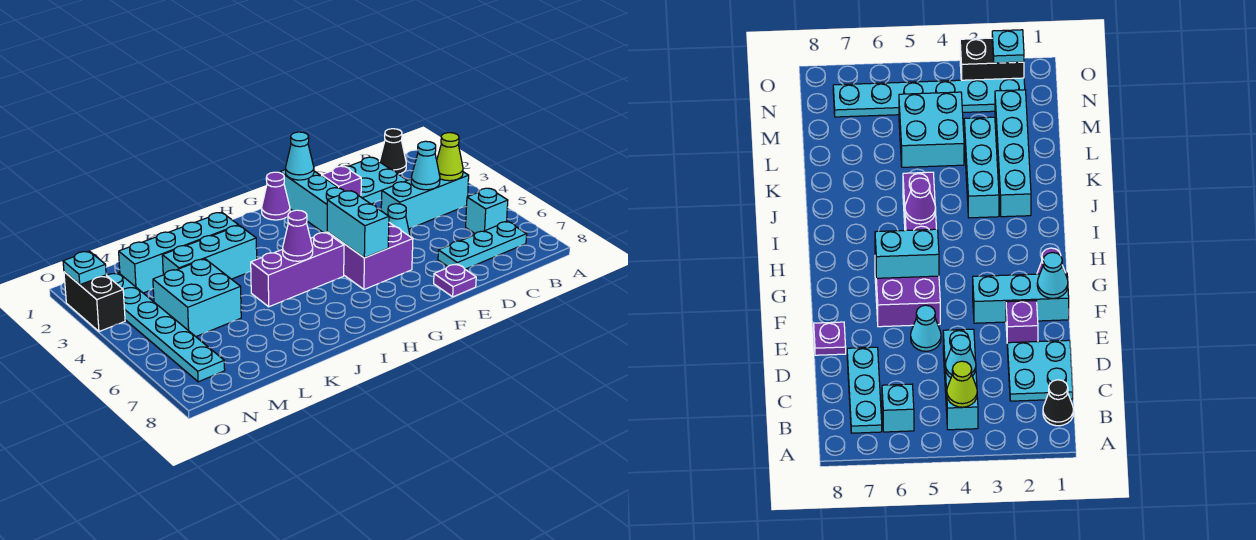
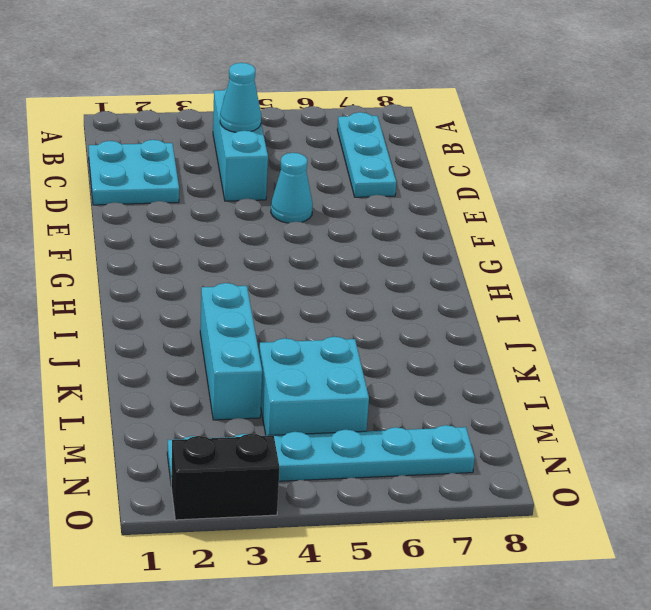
none -> black 1x1 cone [379,129,406,174]
none -> cyan 1x1 brick [466,188,508,233]
none -> purple 1x1 brick [322,166,361,197]

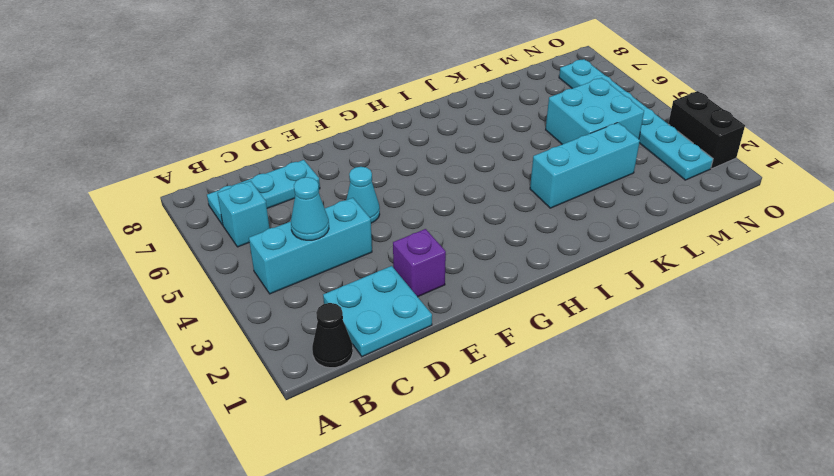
none -> purple 1x1 plate [434,264,476,297]
none -> cyan 1x3 brick [280,170,344,233]
none -> purple 2x2 brick [327,223,413,289]

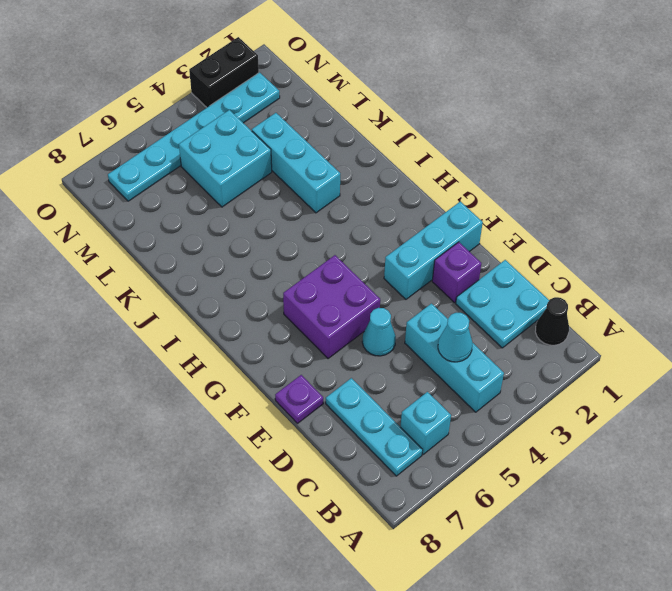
none -> purple 1x1 cone [262,172,290,220]
none -> purple 1x3 brick [251,232,344,307]
none -> cyan 1x4 brick [119,212,238,293]

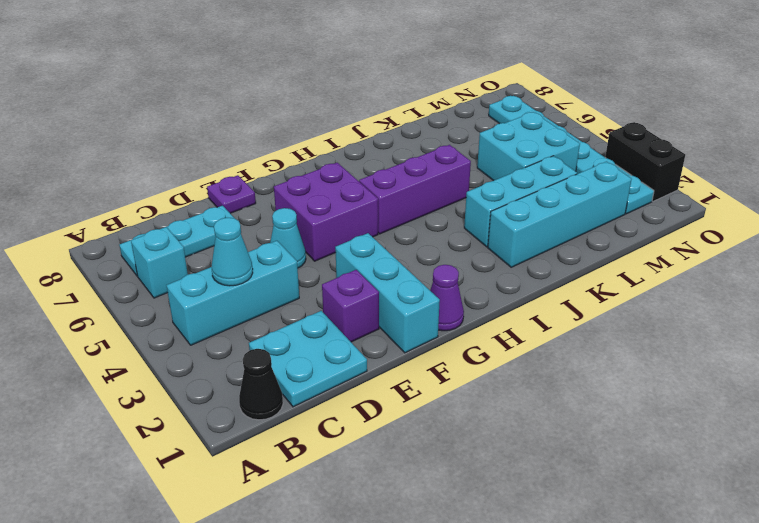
none -> lime 1x1 cone [437,133,463,181]
none -> cyan 1x1 cone [286,132,314,180]
none -> cyan 1x2 brick [327,191,389,258]

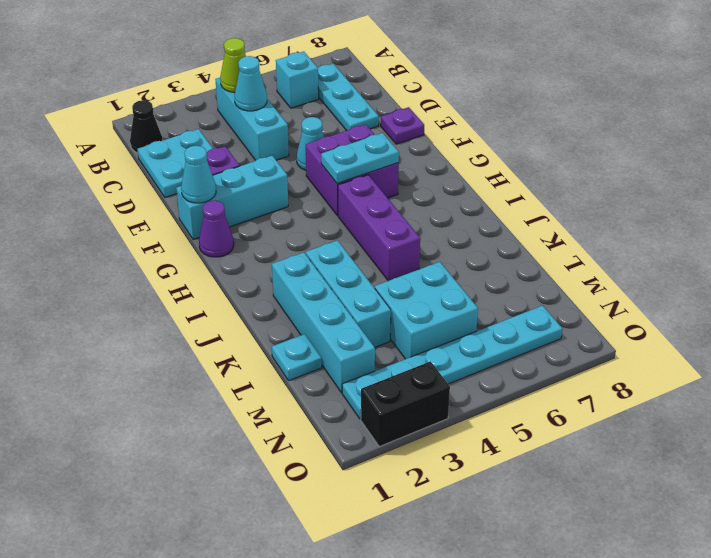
cyan 1x2 plate [321,133,399,184] -> cyan 1x2 brick [327,191,389,258]
cyan 1x1 plate [272,334,322,381] -> cyan 1x1 plate moved to [63,251,106,285]
none -> purple 1x1 cone [283,210,313,261]

